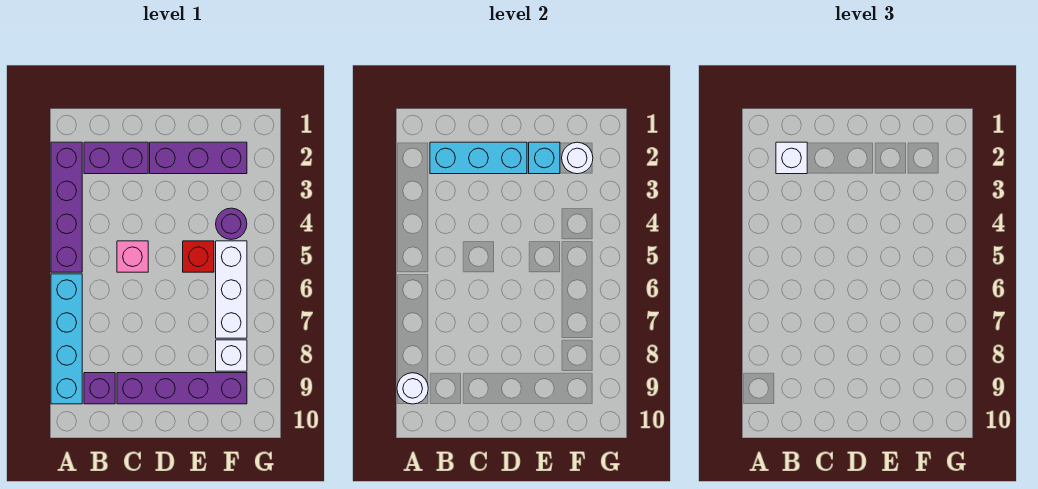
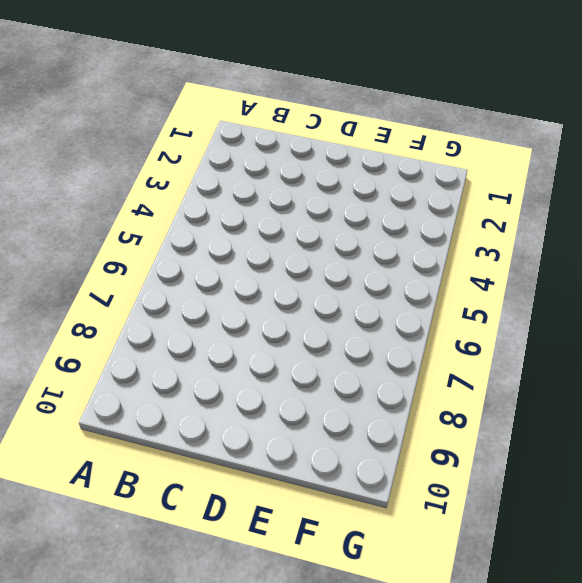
none -> purple 1x4 brick [51,142,82,272]
none -> cyan 1x4 brick [51,274,82,404]
none -> purple 1x2 brick [84,142,148,174]

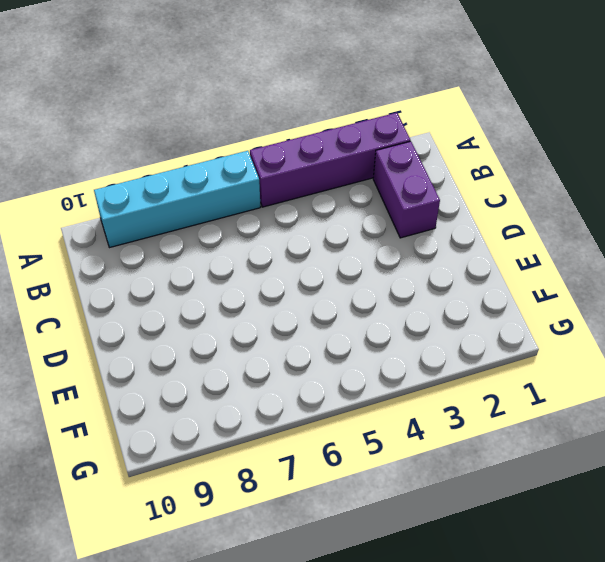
none -> purple 1x1 brick [84,373,115,404]
none -> pink 1x1 brick [117,241,148,272]
none -> purple 1x4 brick [117,373,247,404]

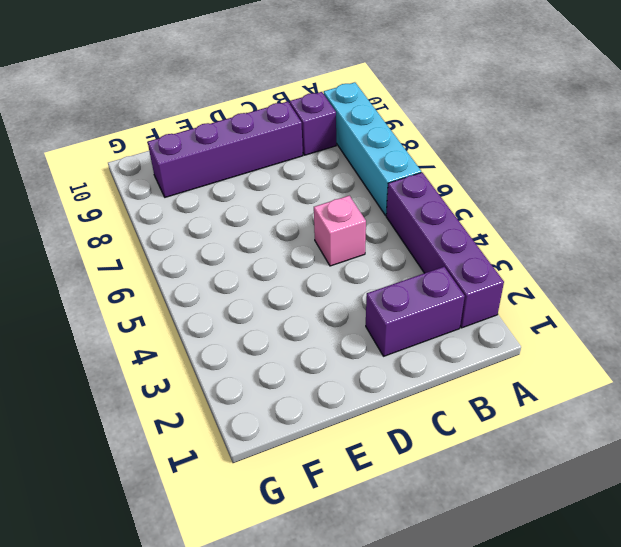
none -> purple 1x3 brick [150,142,247,174]
none -> red 1x1 brick [183,241,214,272]
none -> purple 1x1 round brick [216,208,247,240]

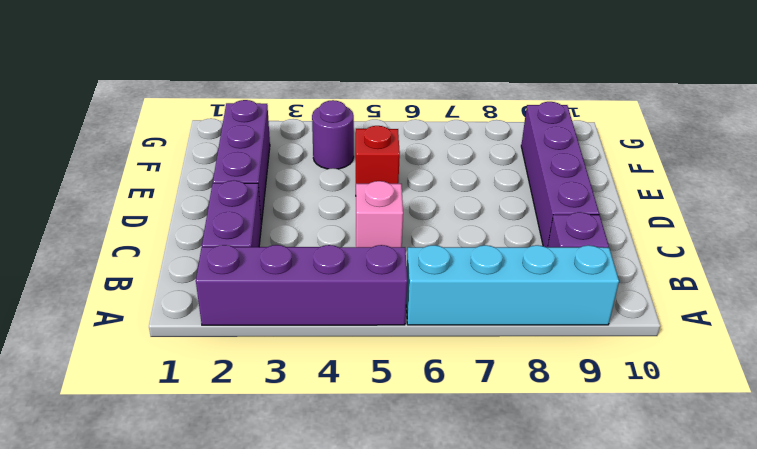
none -> white 1x3 brick [216,241,247,338]
none -> white 1x1 brick [216,340,247,371]
none -> white 1x1 round brick [397,373,428,404]

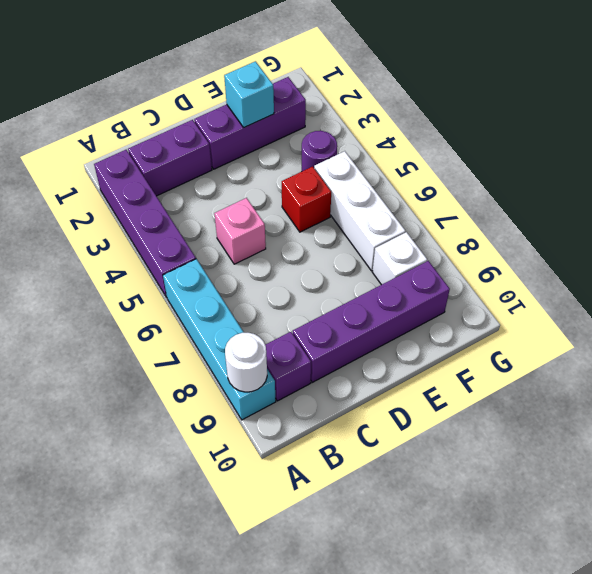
none -> cyan 1x3 brick [430,142,527,174]
none -> white 1x1 round brick [562,142,593,174]
none -> white 1x1 brick [776,142,807,174]

